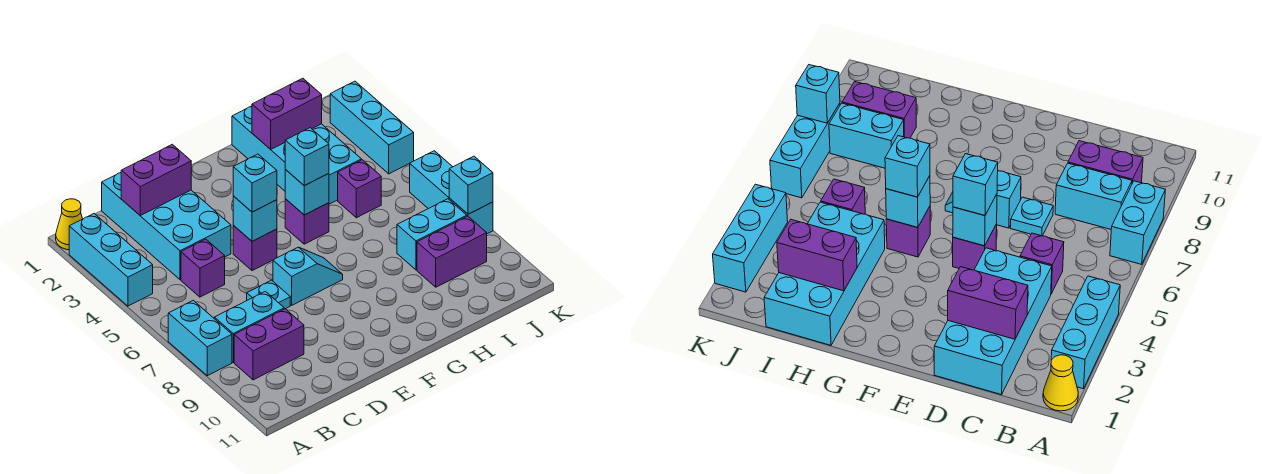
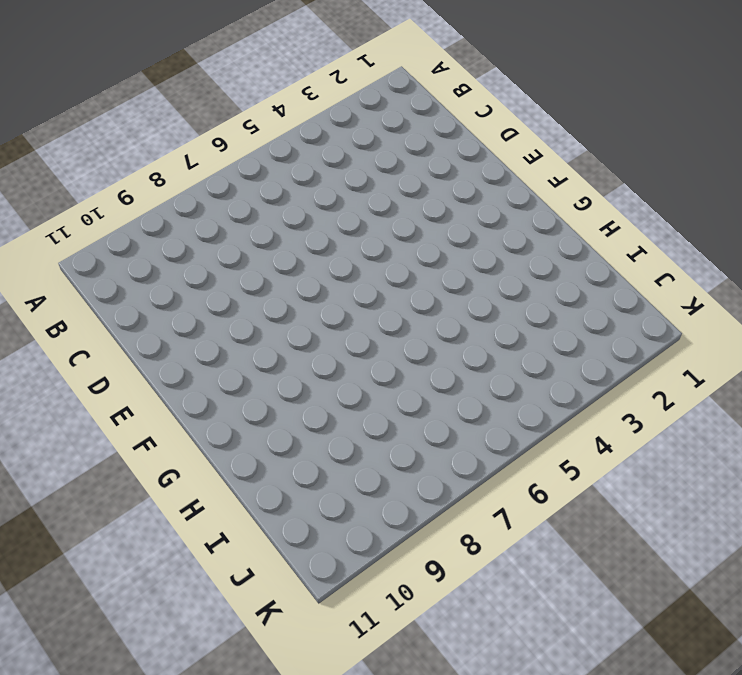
none -> yellow 1x1 cone [56,199,82,250]
none -> cyan 1x3 brick [69,214,153,306]
none -> cyan 1x2 brick [168,300,232,376]

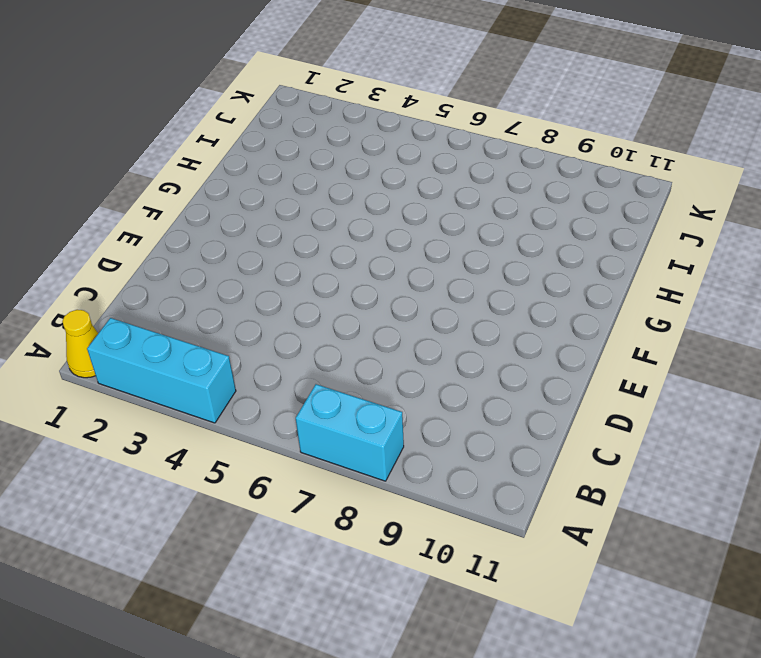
none -> cyan 1x2 brick [214,291,284,362]
none -> purple 1x2 brick [234,309,304,380]
none -> cyan 2x4 brick [102,173,231,280]

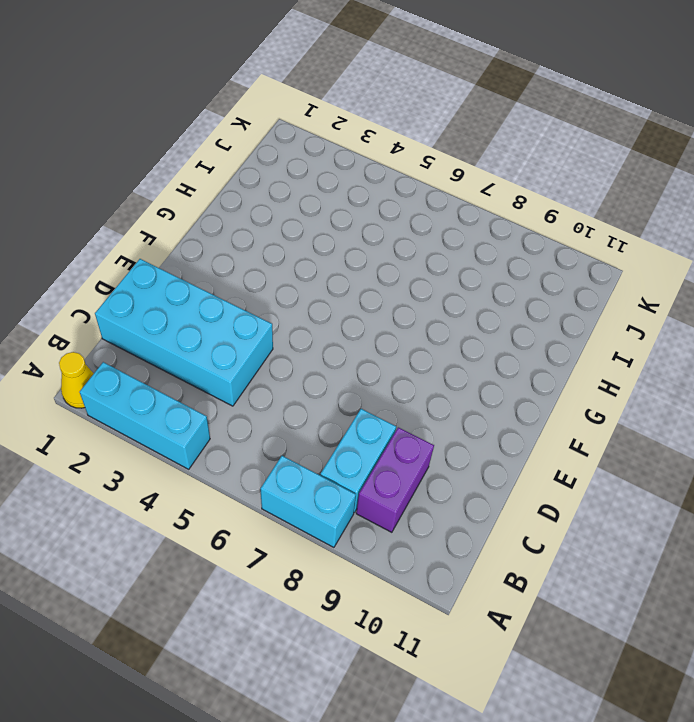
none -> purple 1x1 brick [181,239,225,297]
none -> cyan 1x1 plate [247,280,290,309]
none -> purple 1x1 brick [233,225,277,271]

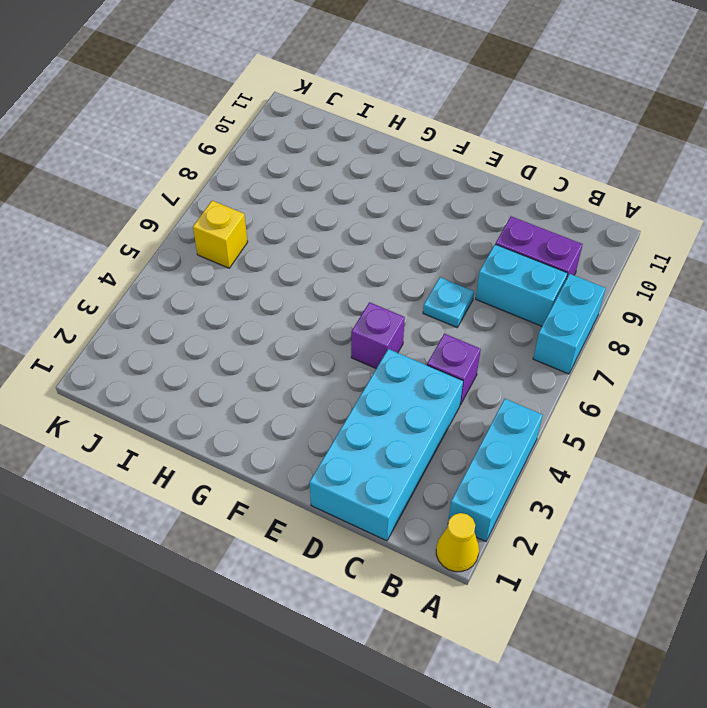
yellow 1x1 brick [193,201,248,268] -> none
none -> cyan 1x2 slope [273,247,343,305]
none -> purple 1x1 brick [285,199,329,244]
none -> cyan 2x4 brick [232,106,361,204]

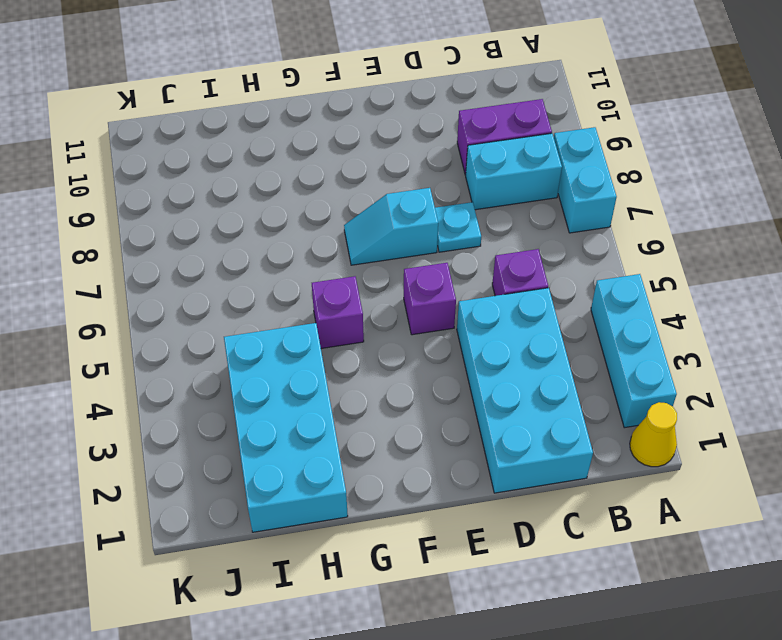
none -> purple 1x1 brick [338,160,381,218]
none -> cyan 1x2 brick [397,199,467,270]
none -> purple 1x2 brick [417,216,487,287]

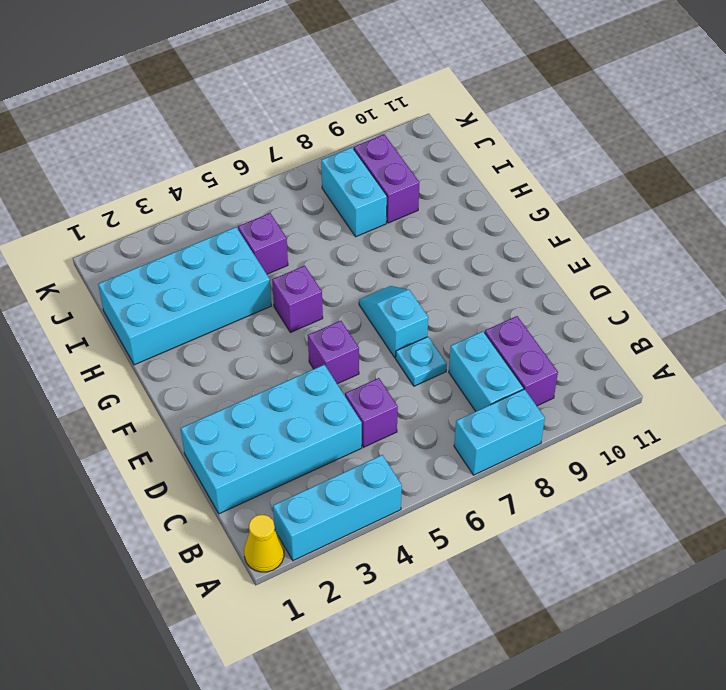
none -> cyan 1x3 brick [330,81,414,174]
none -> cyan 1x3 brick [410,151,493,234]
none -> purple 1x2 brick [121,144,191,216]

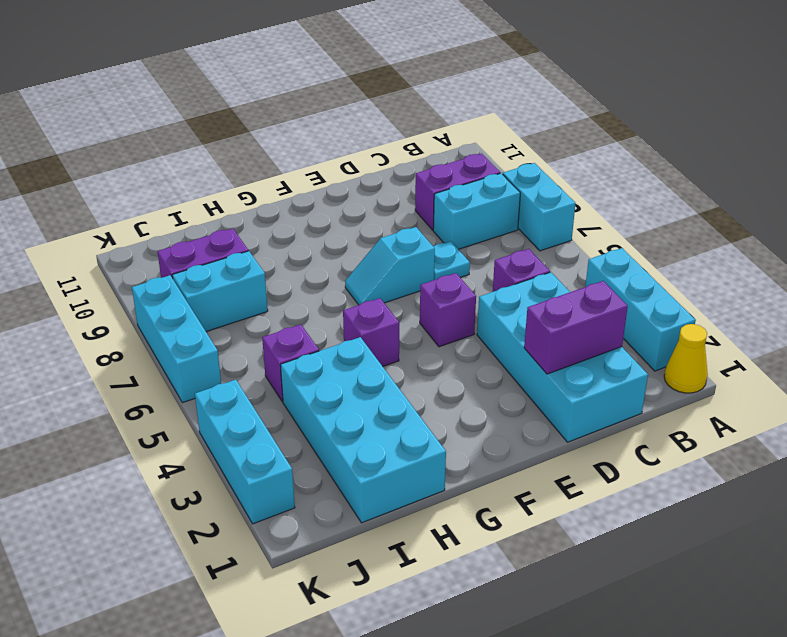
none -> cyan 1x1 brick [233,196,277,241]
none -> cyan 1x1 brick [285,170,329,215]
none -> purple 1x2 brick [252,78,322,149]

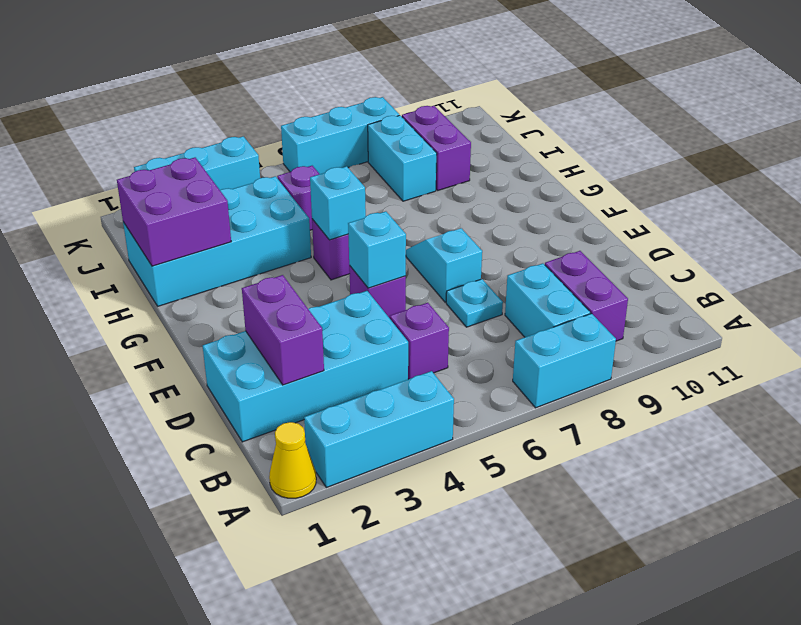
purple 2x2 brick [117,158,231,266] -> purple 1x2 brick [252,78,322,149]
none -> cyan 1x1 brick [449,156,493,214]
none -> cyan 1x1 brick [233,154,277,212]
none -> cyan 1x1 brick [285,128,329,186]

